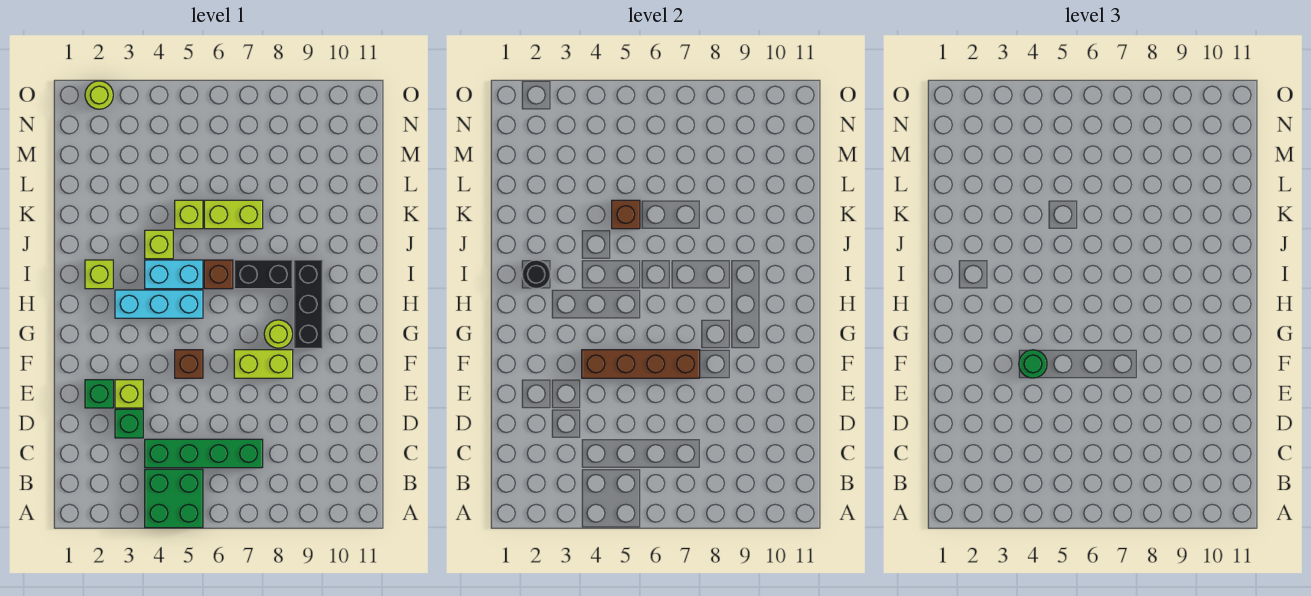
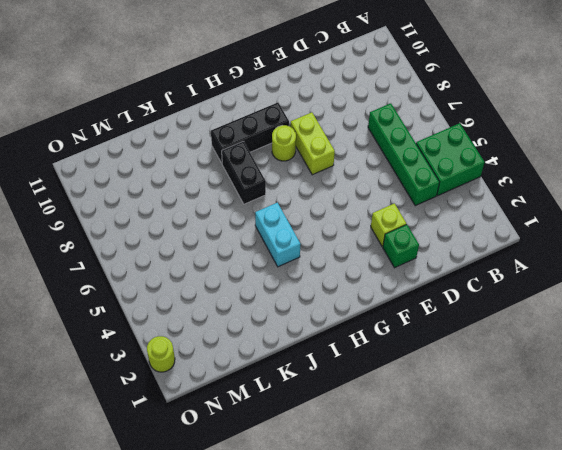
none -> green 1x1 brick [115,409,143,438]
none -> brown 1x1 brick [175,350,203,378]
none -> cyan 1x3 brick [115,290,203,318]

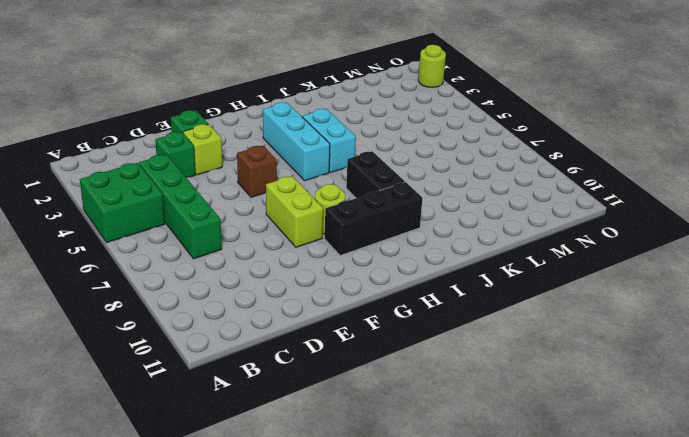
none -> lime 1x1 brick [85,260,113,289]
none -> brown 1x1 brick [204,260,233,289]
none -> lime 1x1 brick [145,230,173,259]

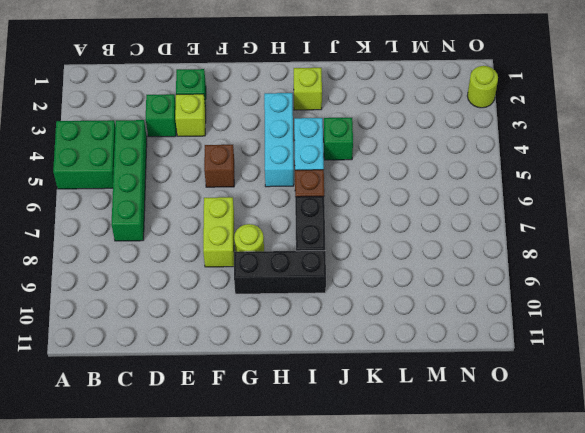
green 1x1 brick [324,118,353,160] -> lime 1x1 brick [145,230,173,259]
none -> lime 1x1 brick [175,200,203,229]
none -> lime 1x2 brick [204,200,263,229]
none -> brown 1x4 brick [582,350,700,378]

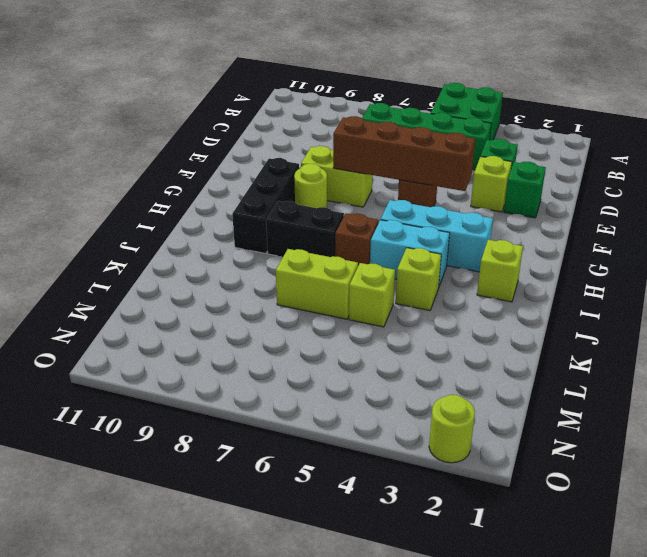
none -> black 1x1 round brick [522,260,550,289]
none -> brown 1x1 brick [612,200,640,229]
none -> green 1x1 round brick [1019,350,1047,378]

